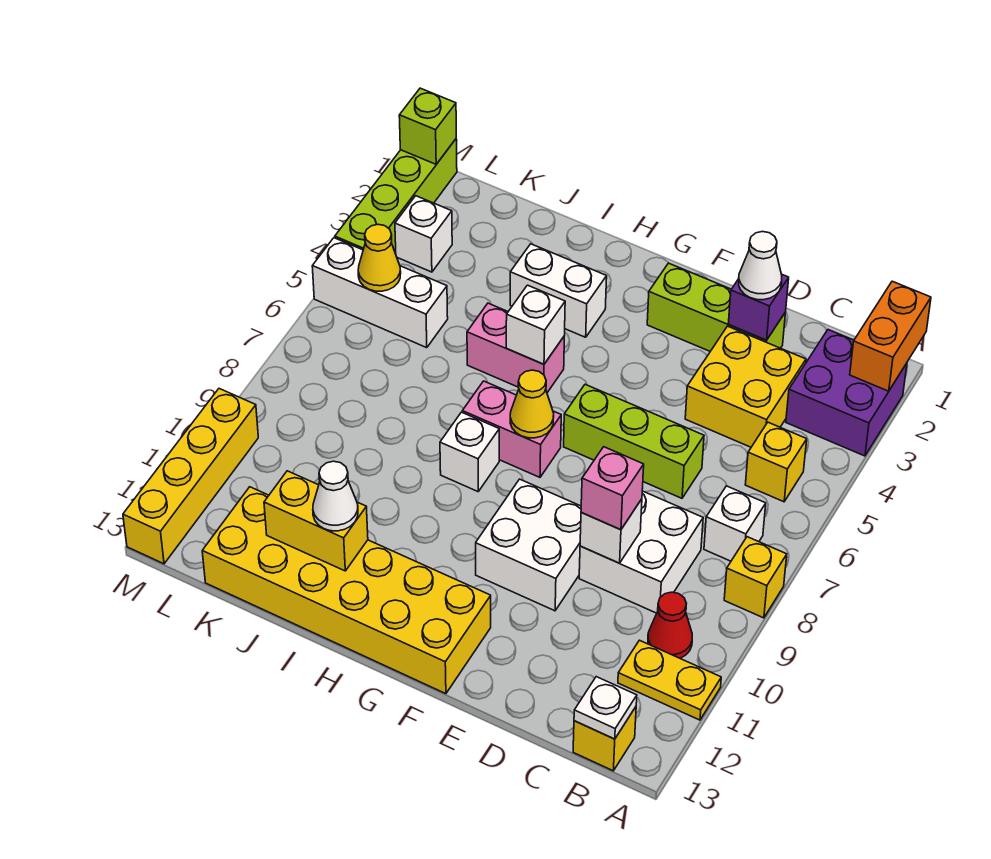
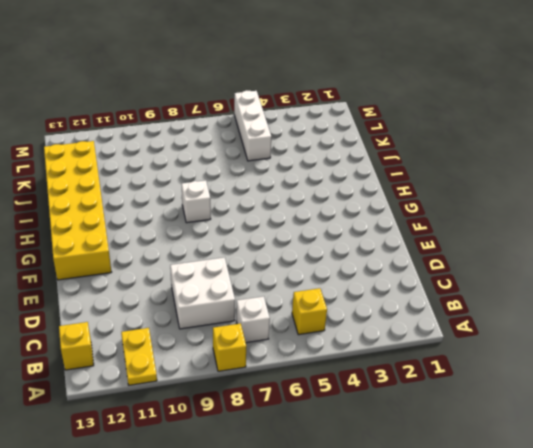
none -> purple 2x2 brick [786,330,907,456]
none -> red 1x1 cone [648,592,692,658]
none -> yellow 2x2 brick [685,326,806,447]
none -> lime 1x3 brick [647,263,786,351]

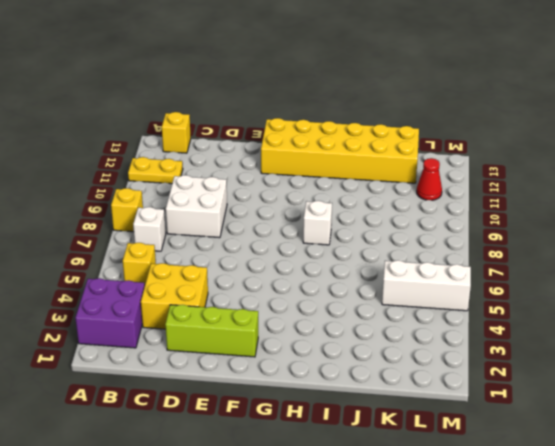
red 1x1 cone [417,158,442,200] -> red 1x1 cone moved to [648,592,692,658]
none -> lime 1x3 brick [564,384,704,498]
none -> white 2x2 brick [476,479,581,611]
none -> pink 1x2 brick [462,381,561,477]
none -> white 1x2 brick [510,244,607,337]

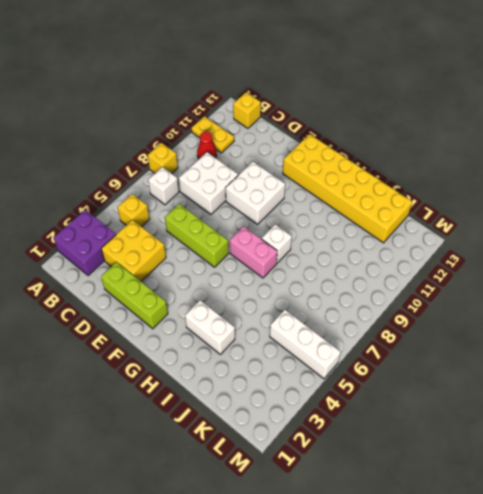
none -> pink 1x2 brick [467,303,564,393]
none -> white 1x1 brick [395,196,452,272]
none -> lime 1x4 brick [335,139,457,254]
none -> yellow 1x4 brick [123,389,258,564]

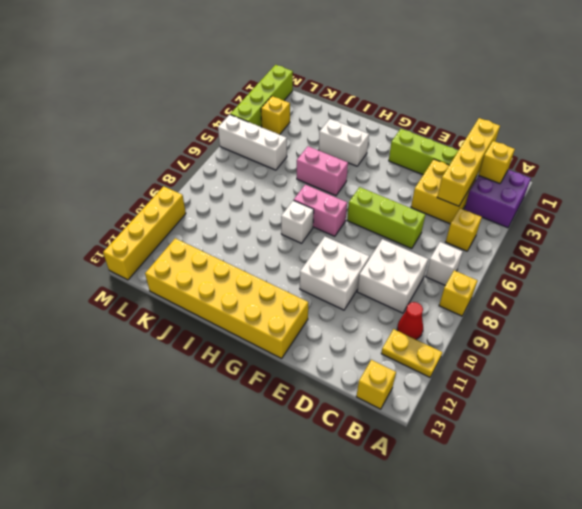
yellow 1x1 brick [479,141,515,184] -> none
yellow 1x4 brick [437,118,500,206] -> none
yellow 1x1 brick [261,96,290,134] -> white 1x1 brick [395,196,452,272]
none -> orange 1x2 brick [850,281,931,391]
none -> white 1x1 plate [574,677,637,739]
none -> purple 1x1 brick [728,274,789,340]
none -> white 1x1 brick [580,499,642,563]

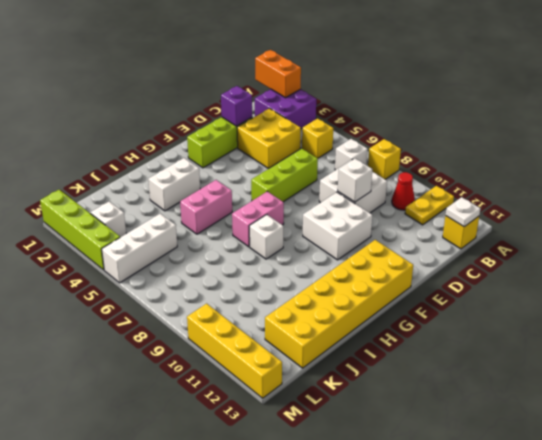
none -> yellow 1x1 cone [510,370,554,438]
none -> white 1x1 brick [506,285,565,364]
none -> yellow 1x2 brick [264,471,368,571]
none -> yellow 1x1 cone [358,224,401,291]

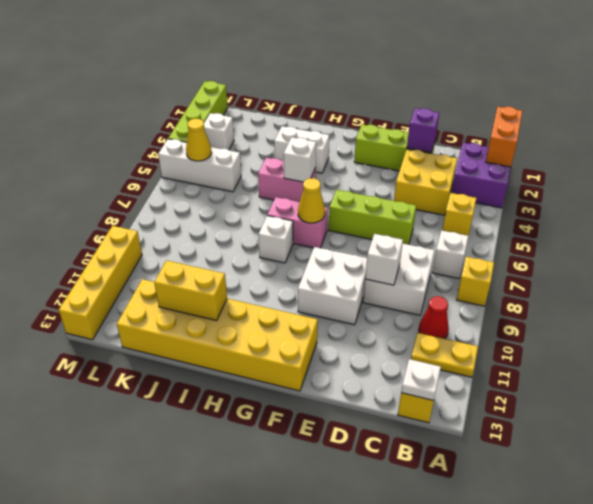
none -> lime 1x1 brick [399,88,456,164]
none -> white 1x1 cone [739,232,782,300]
none -> pink 1x1 brick [581,447,644,530]
none -> white 1x1 cone [313,461,358,531]

